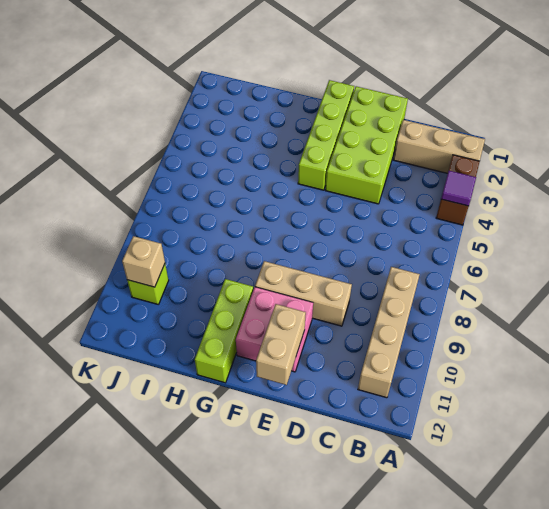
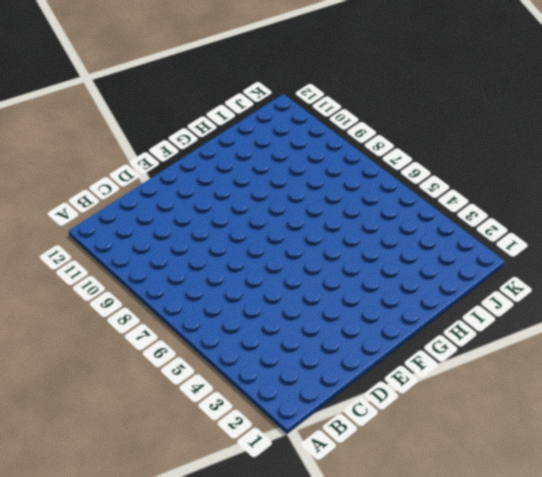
none -> tan 1x3 brick [393,120,485,173]
none -> brown 1x2 brick [436,155,480,225]
none -> tan 1x4 brick [358,267,420,398]

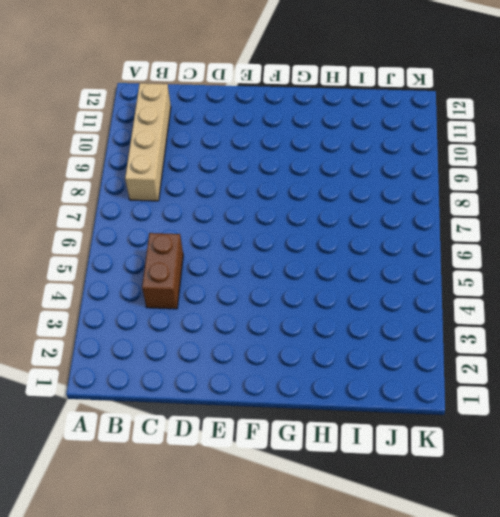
brown 1x2 brick [142,233,183,309] -> brown 1x2 brick moved to [436,155,480,225]
none -> tan 1x3 brick [393,120,485,173]
none -> lime 2x4 brick [325,86,408,204]
none -> tan 1x3 brick [255,261,352,326]

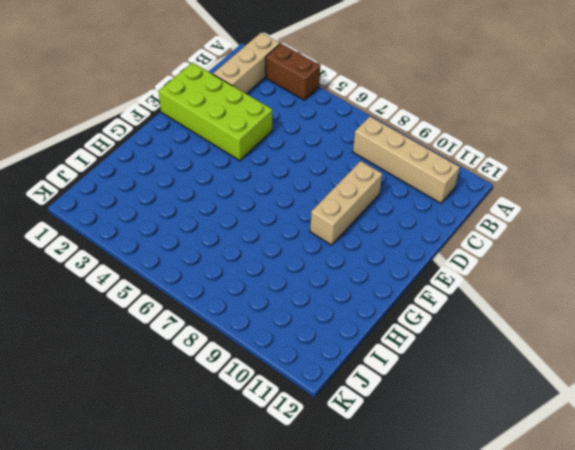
none -> pink 2x2 brick [236,287,313,372]
none -> lime 1x4 brick [298,80,354,190]
none -> lime 1x3 brick [195,279,253,383]

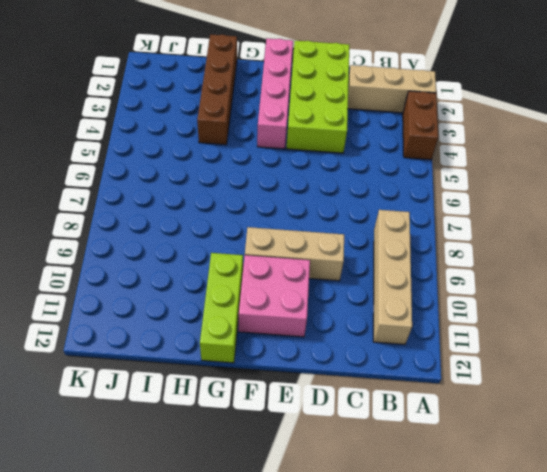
pink 1x4 brick [257,39,293,149] -> lime 1x4 brick [298,80,354,190]
brown 1x4 brick [197,34,237,145] -> none
none -> lime 1x1 brick [127,264,169,305]
none -> purple 1x1 tile [441,171,476,206]
none -> tan 1x2 brick [256,304,306,385]

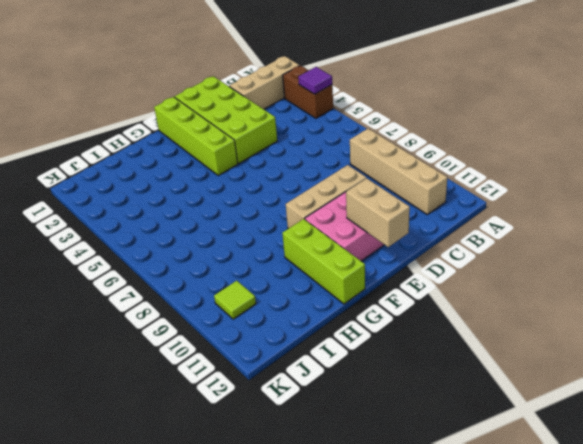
lime 1x1 tile [214,281,256,319] -> lime 1x1 brick [127,264,169,305]
none -> tan 1x1 brick [122,236,165,287]

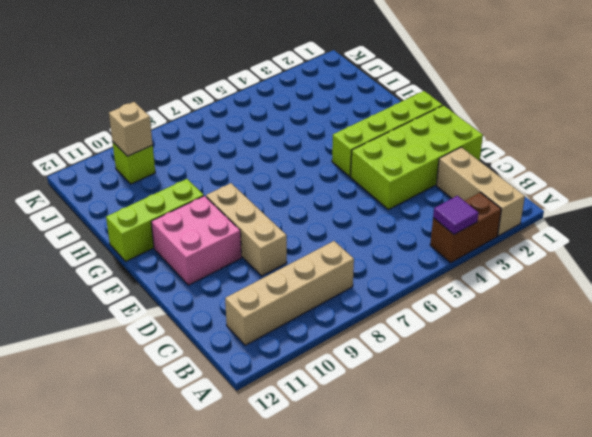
none -> tan 1x2 brick [256,304,306,385]

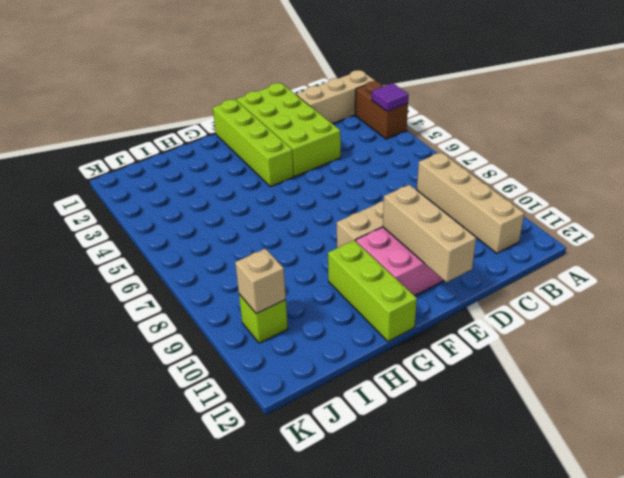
tan 1x3 brick [383,185,476,282] -> tan 1x2 brick [256,304,306,385]

